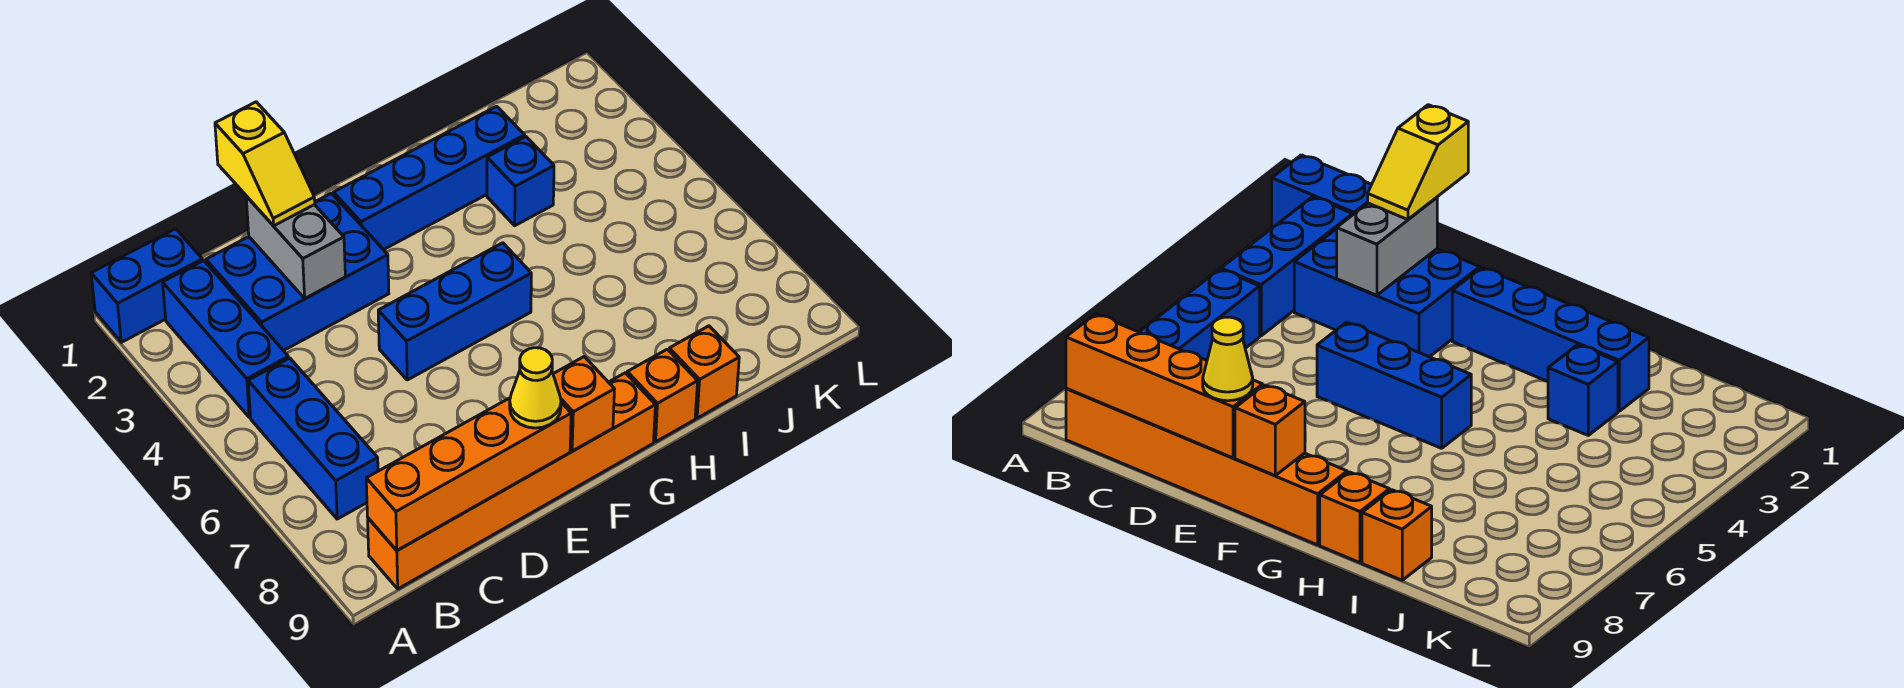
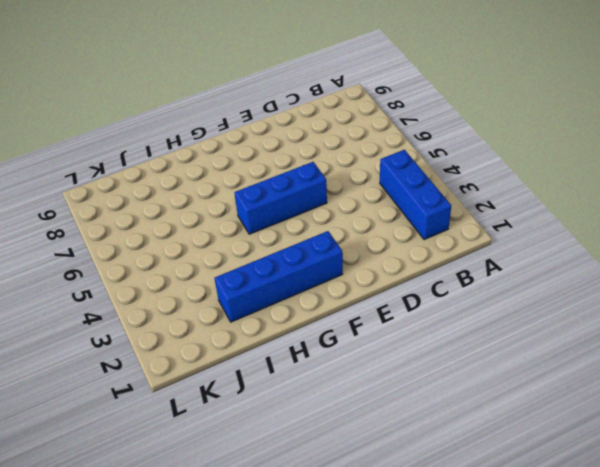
none -> blue 1x2 brick [91,229,203,342]
none -> blue 1x3 brick [248,358,378,519]
none -> orange 1x6 brick [368,373,655,589]

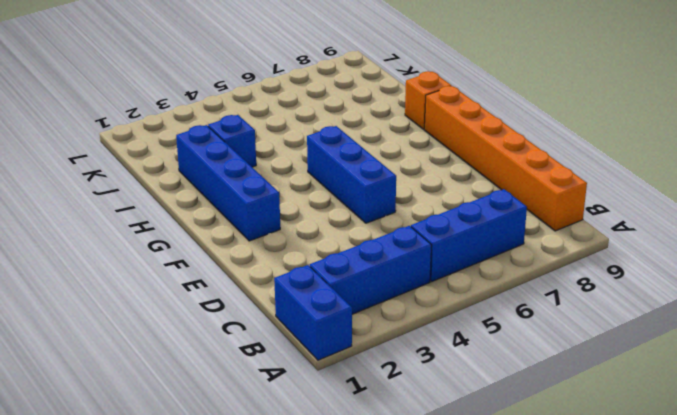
none -> blue 2x3 brick [206,193,389,351]
none -> orange 1x1 brick [669,326,739,418]
none -> orange 1x4 brick [366,398,571,550]

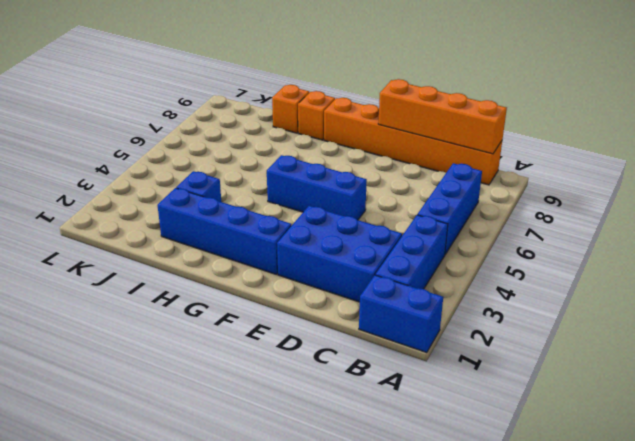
none -> grey 1x2 brick [246,196,345,298]
none -> orange 1x1 brick [553,357,615,451]
none -> yellow 1x2 slope [215,102,315,226]

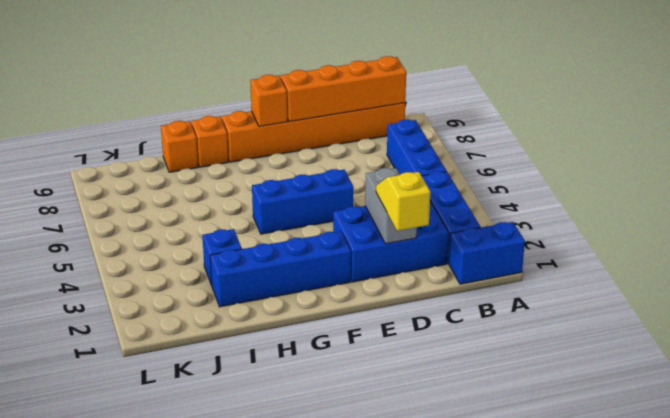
none -> yellow 1x1 cone [510,348,561,428]

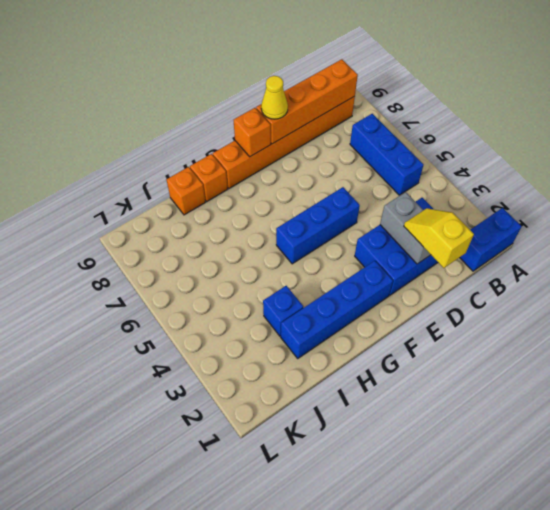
none -> blue 1x3 brick [163,260,289,417]

